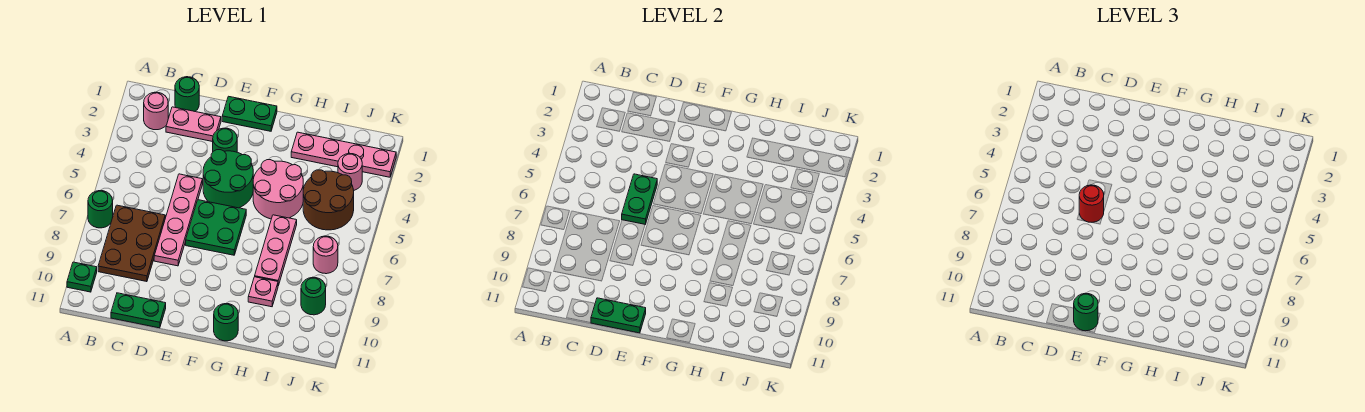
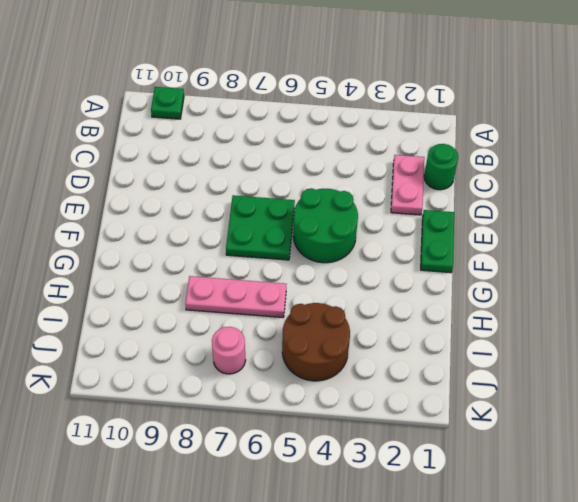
none -> green 1x1 round brick [88,191,113,228]
none -> pink 1x1 round brick [144,92,168,130]
none -> brown 2x3 plate [98,205,165,282]

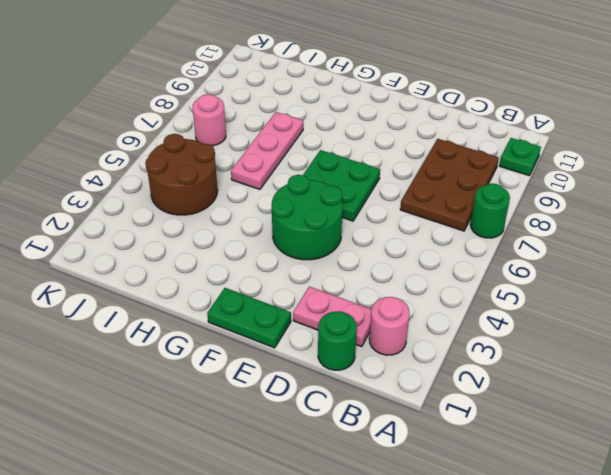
none -> green 1x2 plate [111,293,166,328]
none -> pink 1x4 plate [154,174,202,266]
none -> green 1x1 round brick [213,128,237,152]

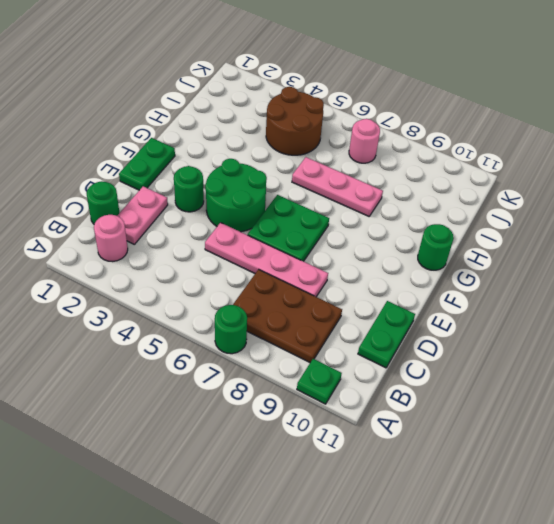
none -> pink 2x2 round brick [253,160,303,219]
none -> pink 1x4 plate [291,132,396,177]
none -> pink 1x1 plate [248,277,278,307]

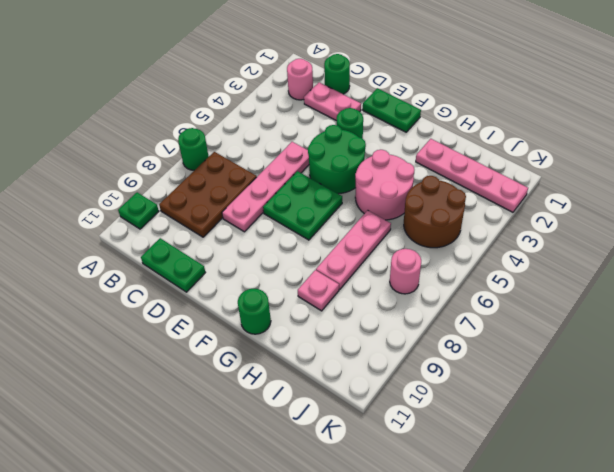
none -> pink 1x1 round brick [338,153,362,190]
none -> green 1x1 round brick [301,277,326,315]
none -> green 1x2 plate [622,174,657,224]

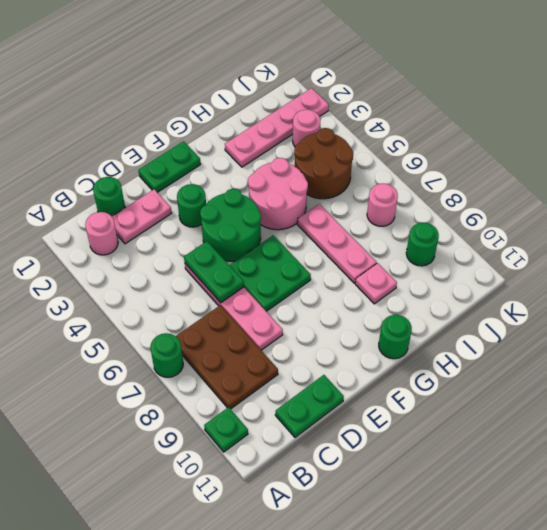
none -> green 1x2 plate [591,298,646,333]
none -> red 1x1 round brick [1079,185,1104,222]
none -> green 1x1 round brick [1074,293,1098,331]

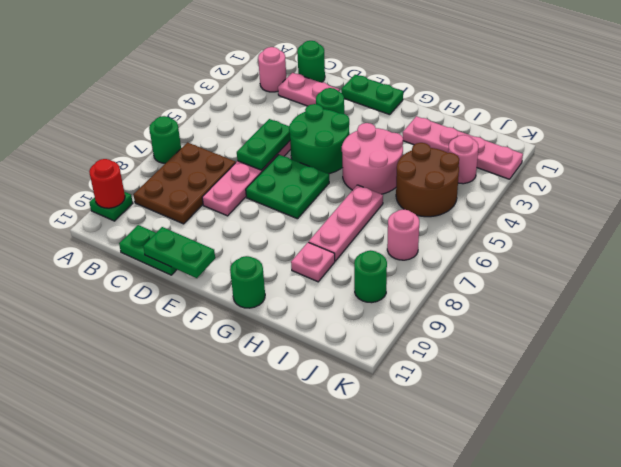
red 1x1 round brick [89,159,125,208] -> red 1x1 round brick moved to [1079,185,1104,222]
none -> green 1x1 round brick [1074,293,1098,331]

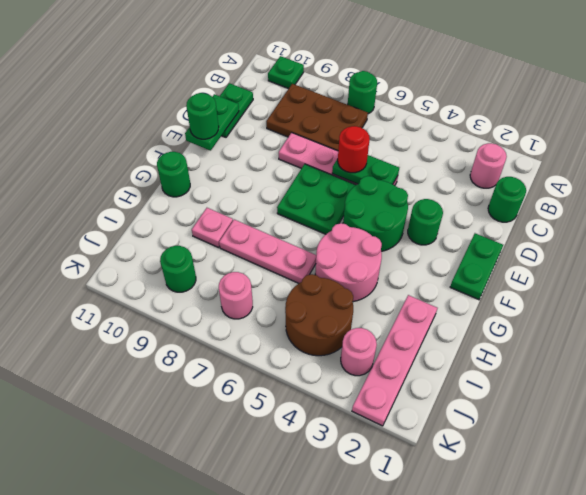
none -> pink 1x2 plate [166,107,221,142]

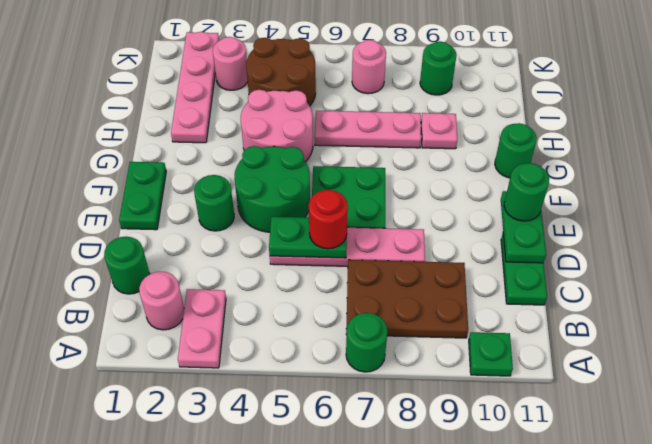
pink 1x2 plate [178,289,226,368] -> pink 1x2 plate moved to [166,107,221,142]

